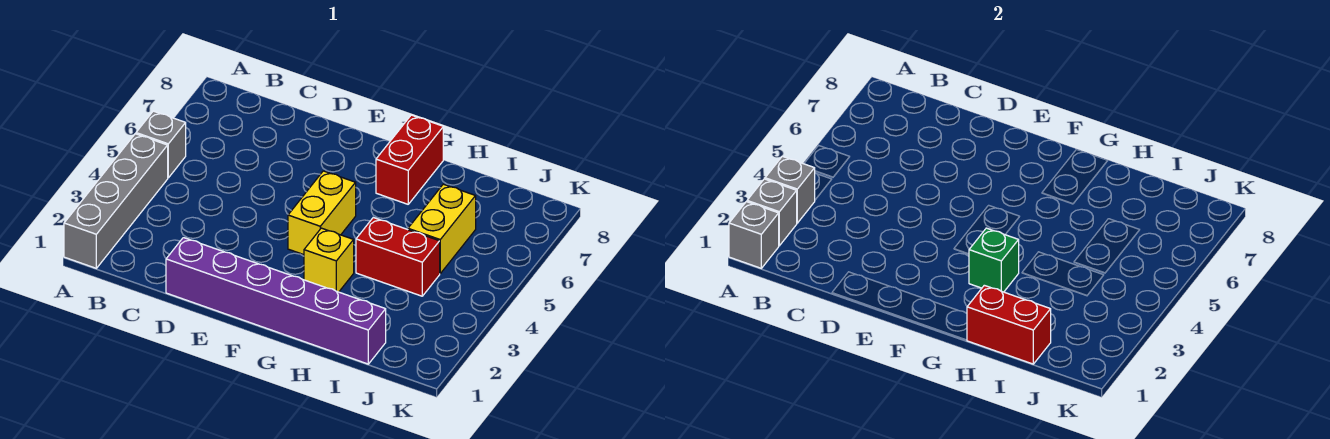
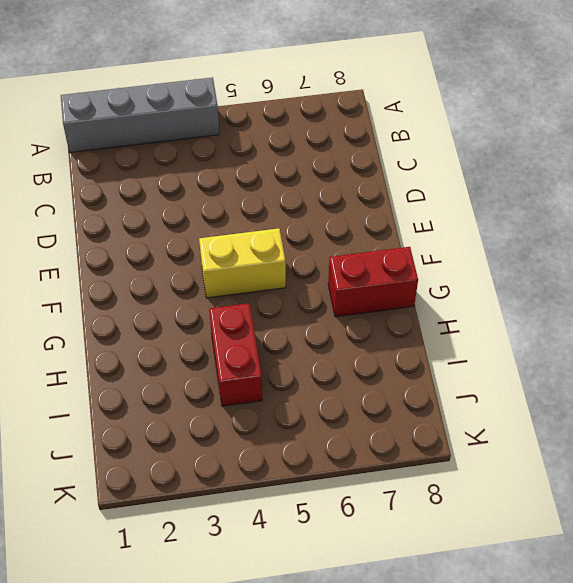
none -> grey 1x1 brick [136,111,186,178]
none -> purple 1x6 brick [166,238,386,364]
none -> yellow 1x1 brick [304,228,354,292]

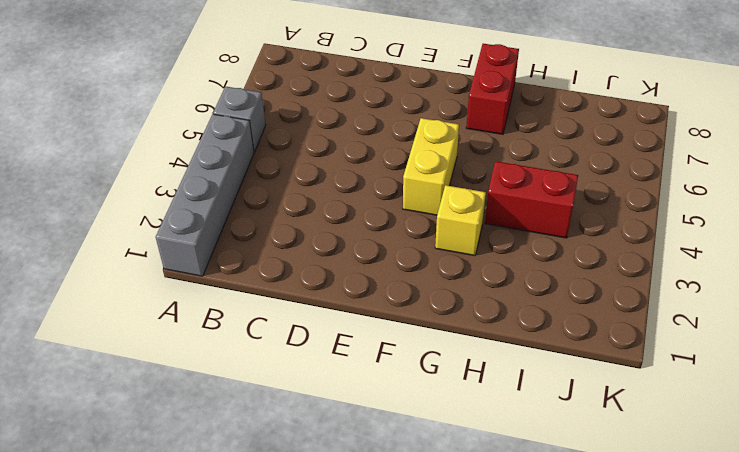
none -> purple 1x6 brick [166,238,386,364]
none -> yellow 1x2 brick [408,184,476,273]
none -> grey 1x1 brick [729,202,779,268]

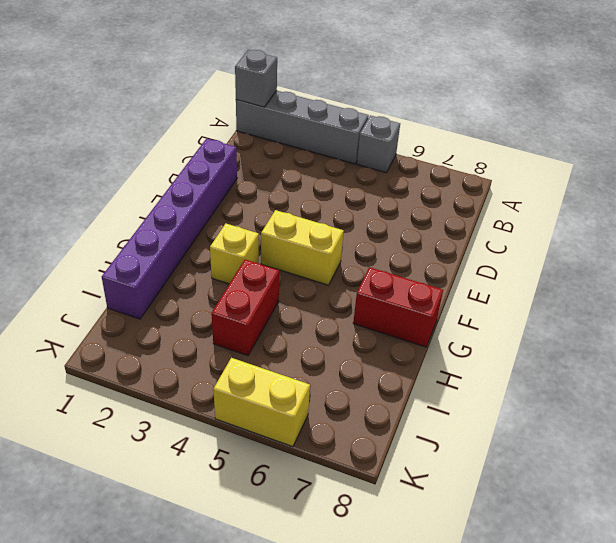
yellow 1x2 brick [213,358,310,447] -> yellow 1x2 brick moved to [408,184,476,273]
none -> grey 1x1 brick [747,179,797,246]
none -> grey 1x1 brick [765,156,815,223]
none -> green 1x1 brick [969,228,1019,292]

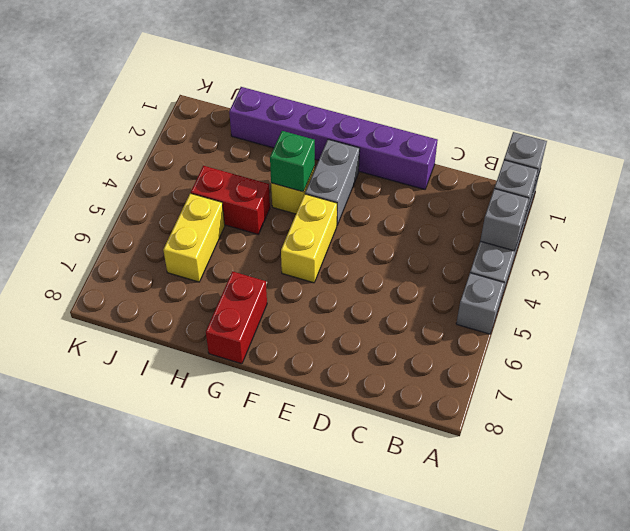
grey 1x2 brick [305,139,360,225] -> none
none -> red 1x2 brick [967,285,1051,364]

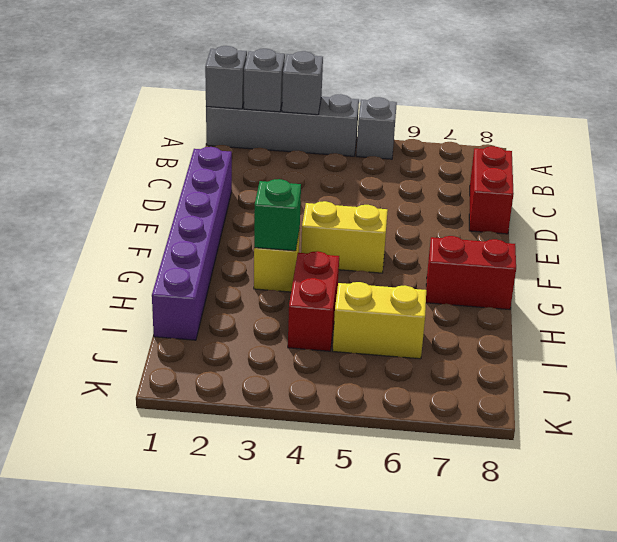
red 1x2 brick [469,146,514,234] -> red 1x2 brick moved to [967,285,1051,364]

